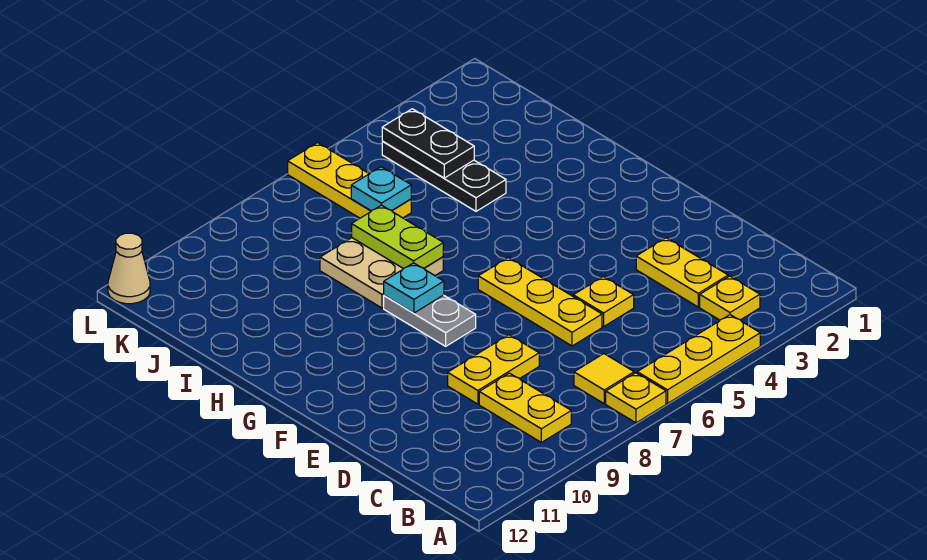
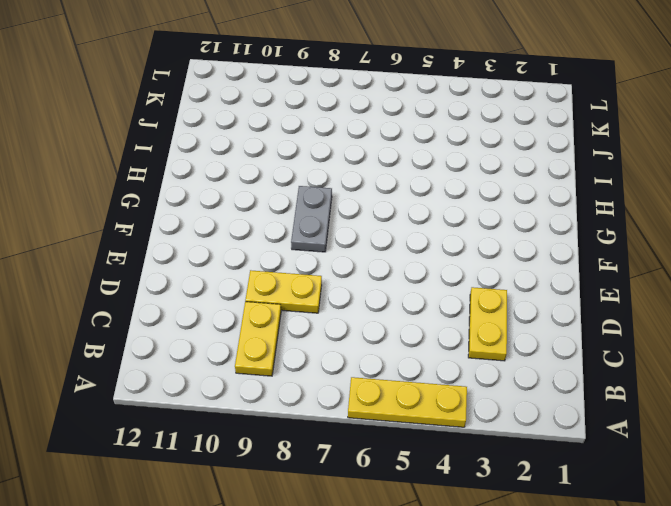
none -> yellow 1x1 plate [606,373,666,423]
none -> yellow 1x1 plate [700,276,760,320]
none -> yellow 1x1 tile [574,354,634,404]

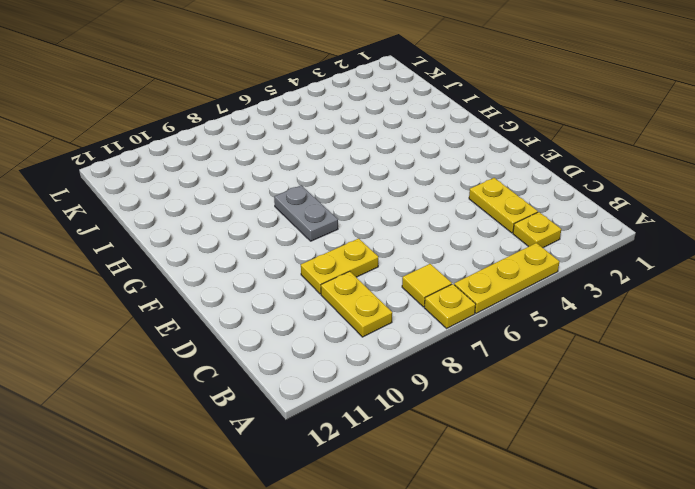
none -> yellow 1x1 plate [573,277,634,327]
none -> yellow 1x3 plate [478,258,602,346]
none -> tan 2x2 plate [320,238,443,308]

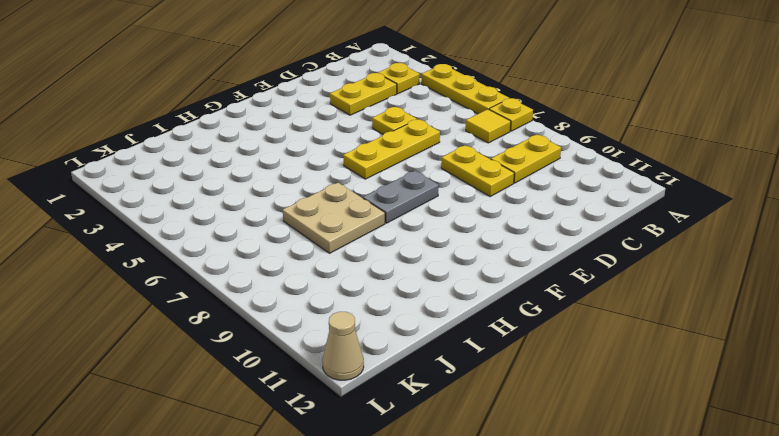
none -> black 1x3 plate [382,141,506,211]
none -> yellow 1x3 plate [288,143,411,218]
none -> cyan 1x1 plate [384,263,444,313]

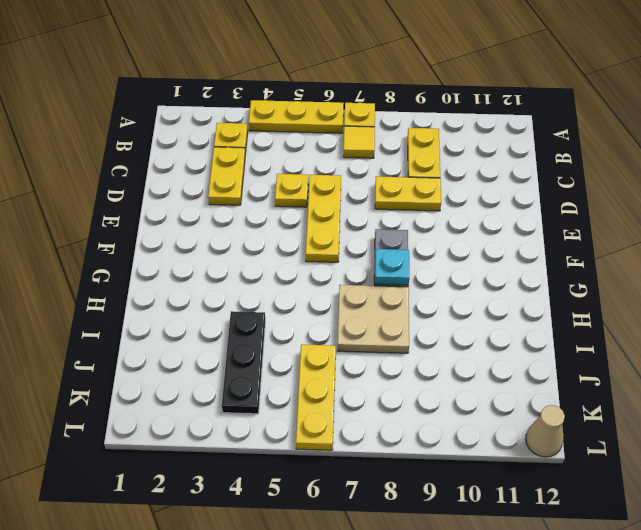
none -> lime 1x2 plate [352,205,443,269]
none -> black 1x2 plate [382,109,474,178]
none -> cyan 1x1 plate [351,167,411,211]

